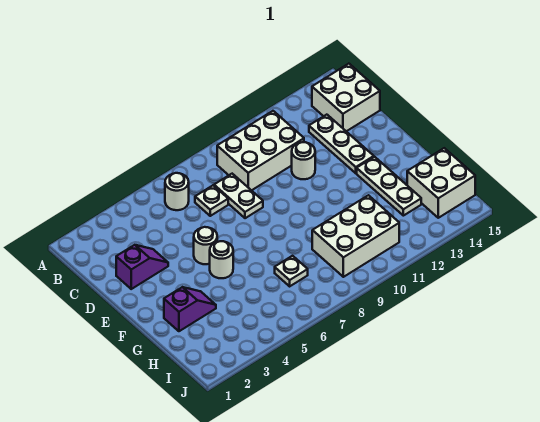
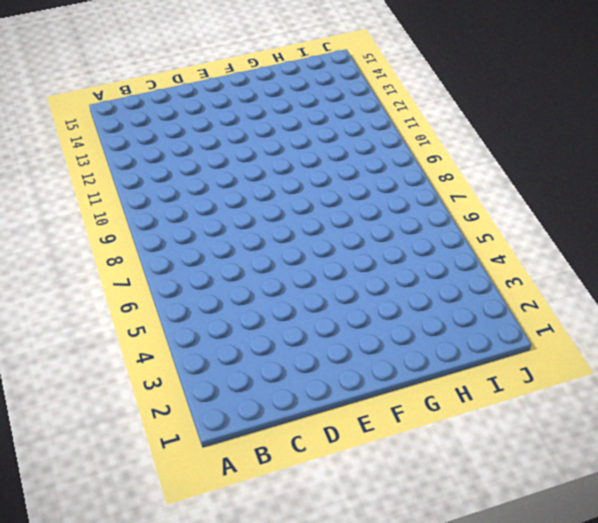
none -> white 1x1 round brick [165,173,189,210]
none -> white 2x3 brick [217,111,304,191]
none -> white 2x2 brick [312,64,380,131]

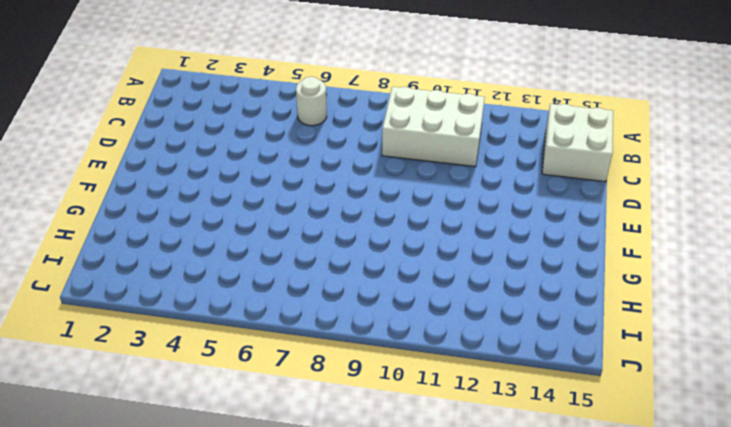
none -> white 1x1 plate [195,185,228,216]
none -> white 1x2 plate [214,174,263,218]
none -> white 1x3 plate [309,115,374,173]

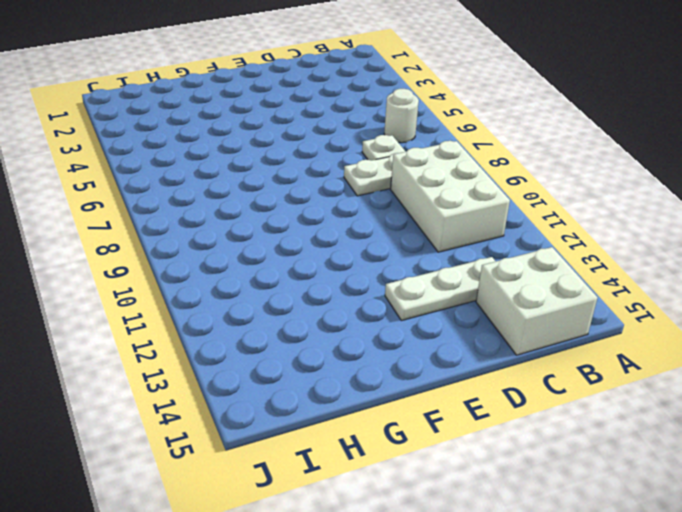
none -> purple 1x2 slope [116,245,168,289]
none -> white 1x1 round brick [292,142,315,179]
none -> white 1x1 round brick [194,227,217,264]

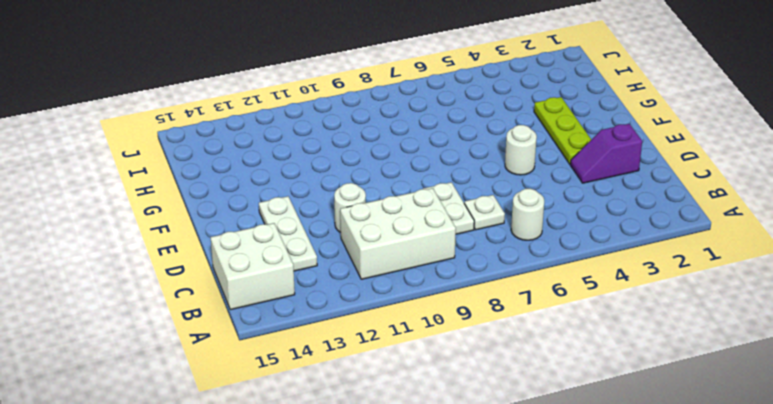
lime 1x3 plate [534,97,591,164] -> purple 1x2 slope [164,287,216,331]
none -> white 1x1 round brick [210,241,233,278]
none -> white 1x3 plate [357,157,421,216]
none -> white 1x1 plate [275,256,308,286]

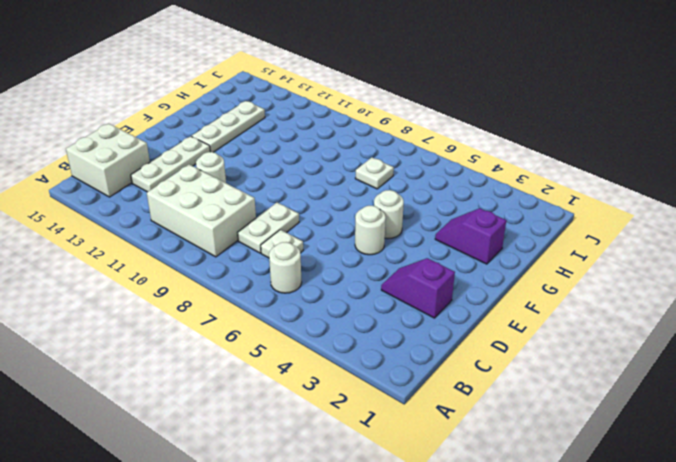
none -> white 2x3 brick [312,195,399,277]
none -> white 2x2 brick [407,148,475,218]

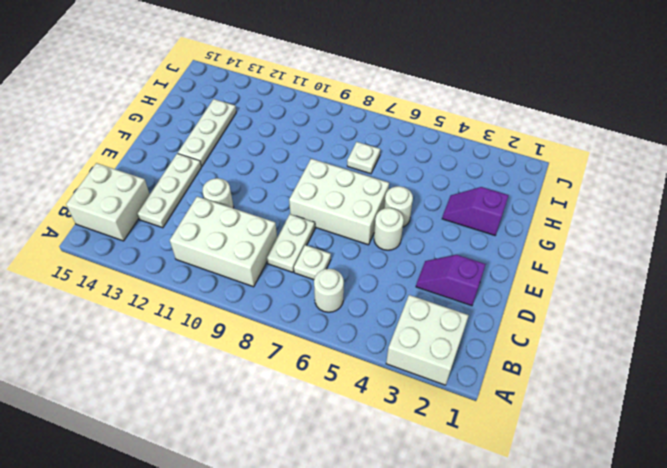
white 2x2 brick [386,295,469,385] -> white 2x2 brick moved to [407,148,475,218]
white 2x3 brick [289,159,389,245] -> white 2x3 brick moved to [312,195,399,277]

